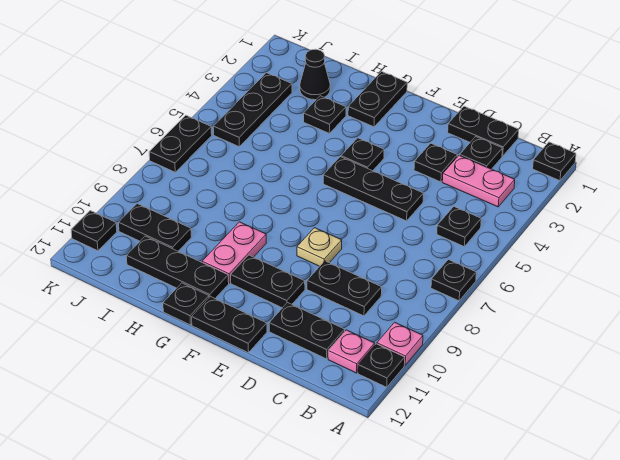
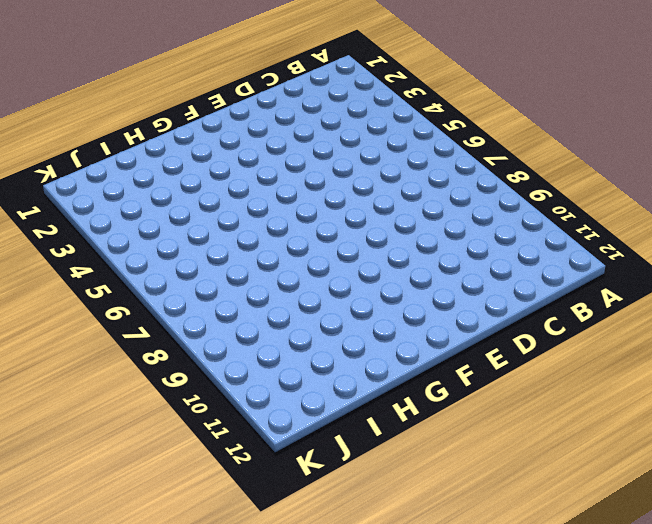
none -> black 1x1 plate [533,142,576,181]
none -> black 1x1 plate [431,260,476,301]
none -> pink 1x1 plate [377,322,423,365]

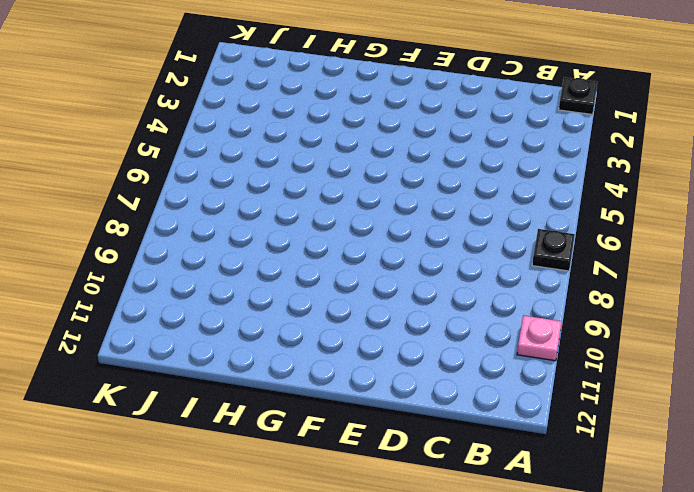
none -> black 1x1 plate [358,344,405,387]
none -> pink 1x2 plate [442,155,515,207]
none -> black 1x1 plate [437,207,481,247]

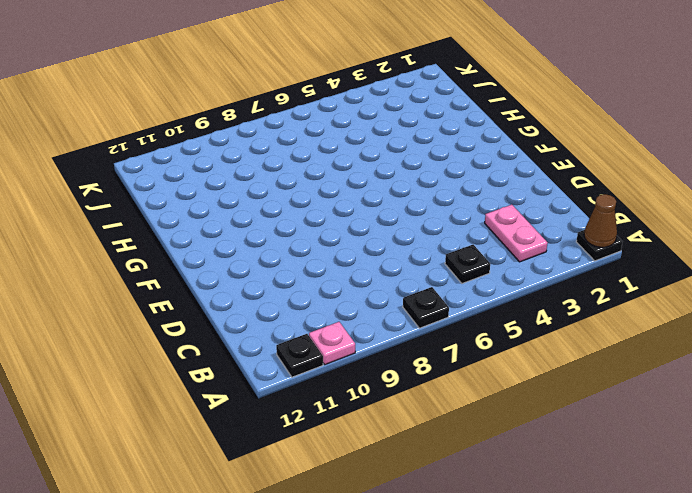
brown 1x1 cone [584,194,617,247] -> none
none -> pink 1x1 plate [328,330,375,373]
none -> black 1x2 plate [448,106,519,156]
none -> black 1x1 plate [460,137,503,169]

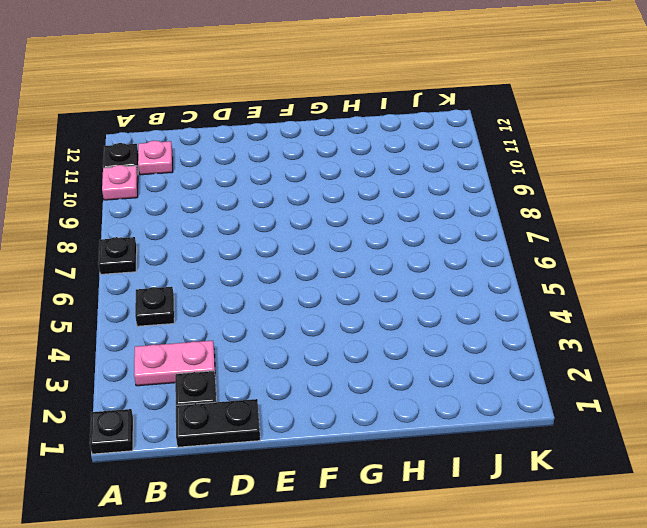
none -> black 1x2 plate [307,261,382,316]
none -> black 1x2 plate [269,303,345,359]
none -> black 1x1 plate [414,143,457,182]

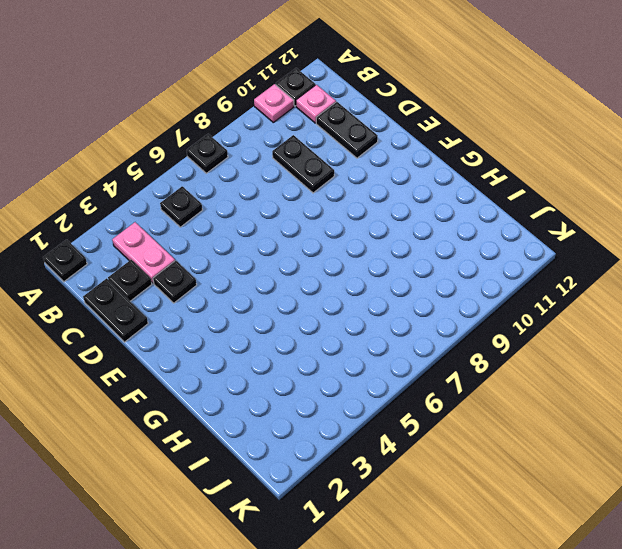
none -> black 1x3 plate [323,157,423,221]
none -> tan 1x1 plate [297,228,342,266]
none -> black 1x2 plate [231,255,305,308]

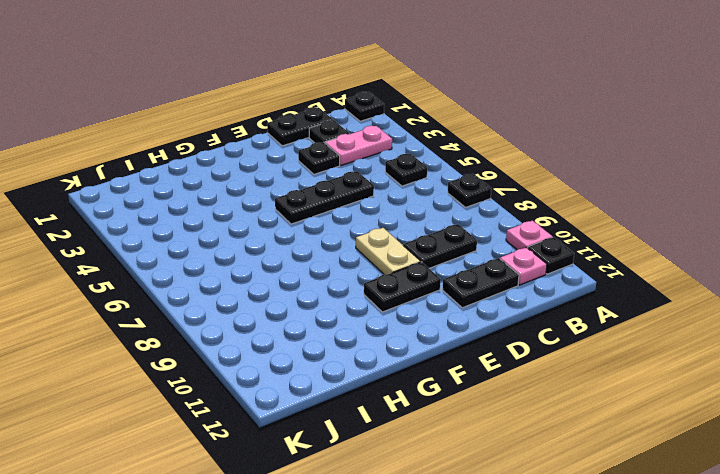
tan 1x2 plate [356,228,421,275] -> tan 1x1 plate [297,228,342,266]
none -> black 1x2 plate [192,296,267,353]
none -> black 1x1 plate [341,138,384,171]
none -> black 1x2 plate [348,72,407,127]

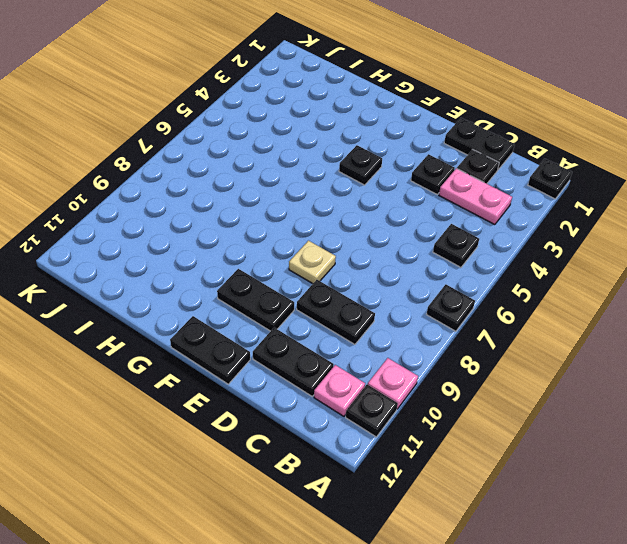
none -> black 1x3 plate [323,157,423,221]
none -> black 1x2 plate [348,72,407,127]
none -> pink 1x2 plate [202,222,266,283]

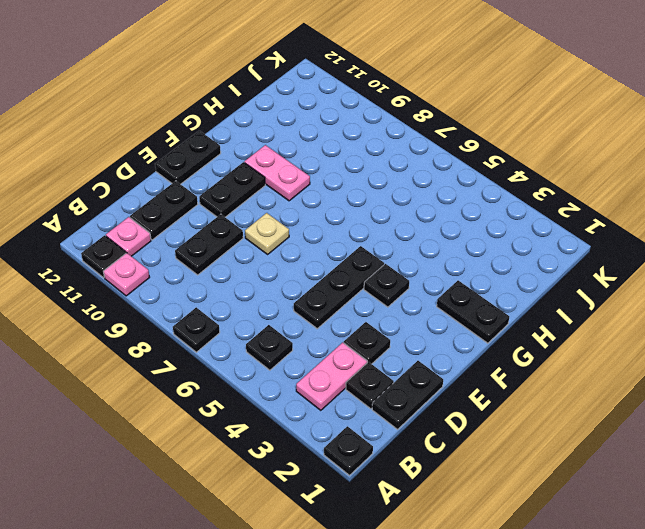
none -> black 1x3 plate [126,236,229,298]
none -> black 1x1 plate [163,283,209,325]
none -> black 1x1 plate [304,96,346,133]

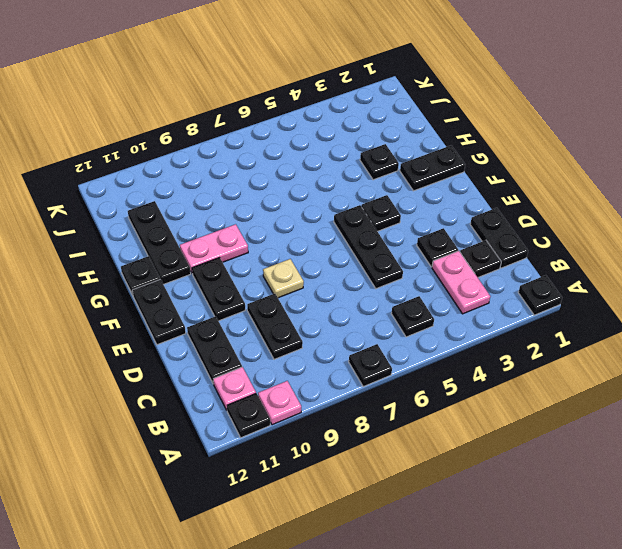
none -> black 1x1 cone [300,49,330,100]
none -> black 1x2 plate [119,204,191,251]
none -> black 1x3 plate [213,73,292,146]

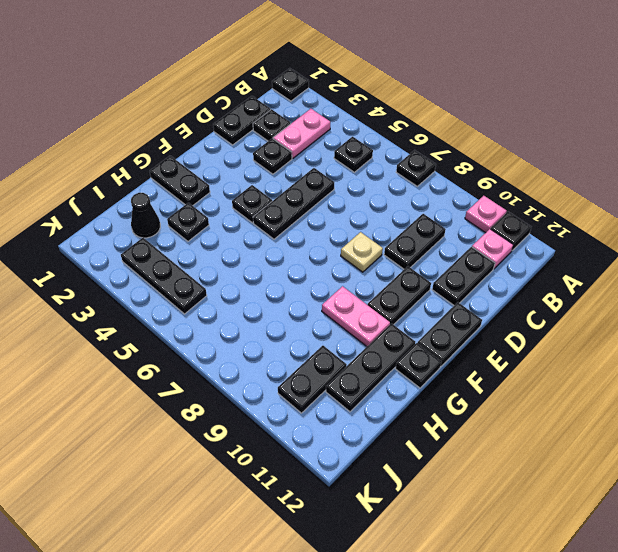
none -> black 1x2 plate [149,115,212,172]
none -> black 1x1 plate [71,211,117,251]

